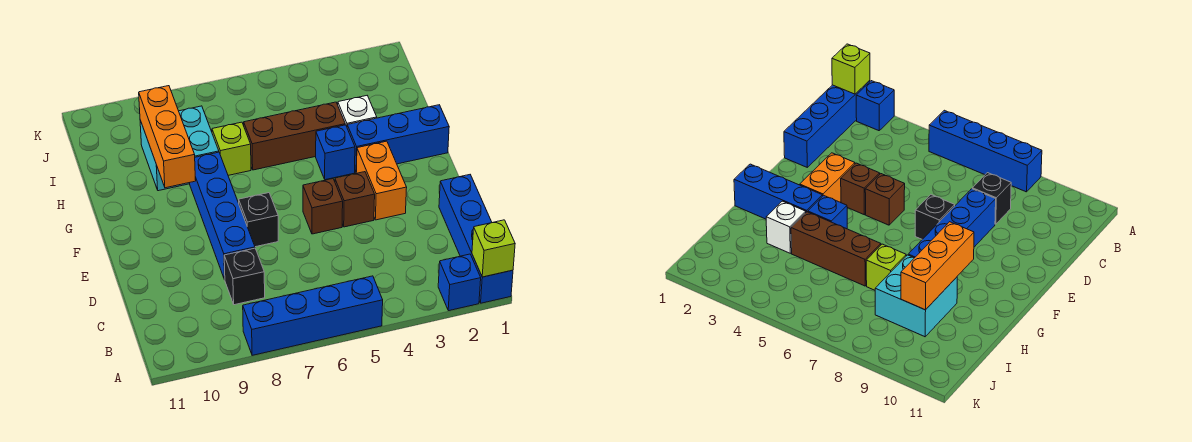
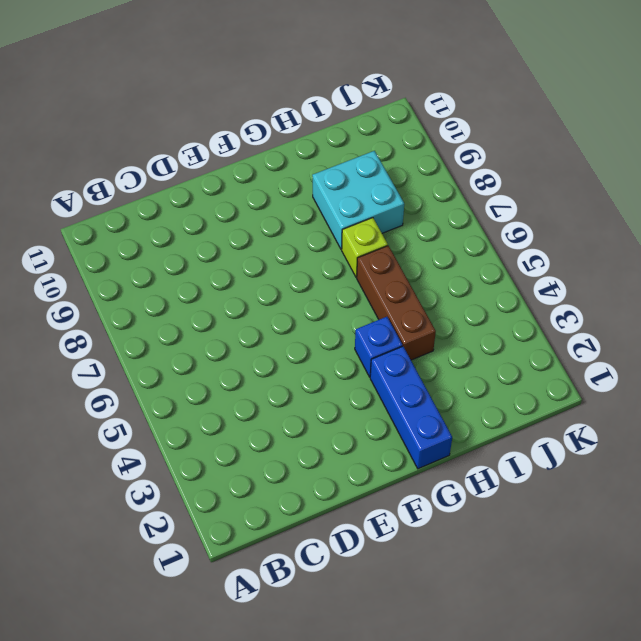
none -> blue 1x4 brick [439,175,513,303]
none -> blue 1x1 brick [438,254,481,311]
none -> blue 1x4 brick [243,276,383,355]

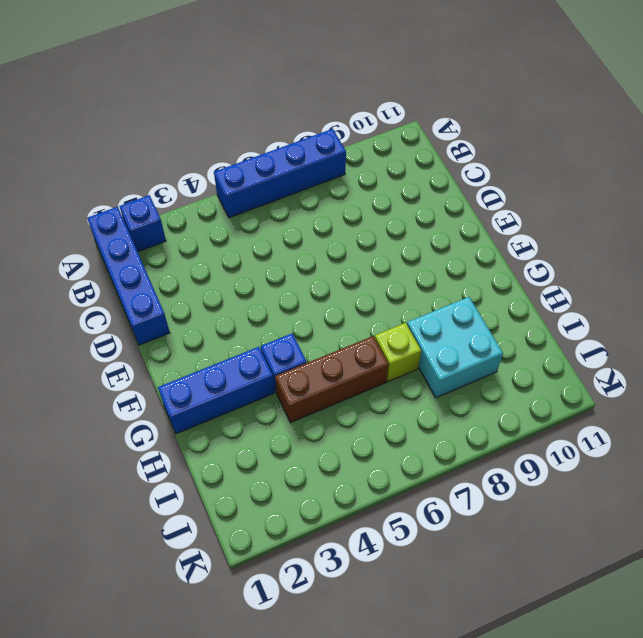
none -> black 1x1 brick [224,248,265,305]
none -> blue 1x4 brick [190,152,255,280]
none -> orange 1x2 brick [356,141,407,220]

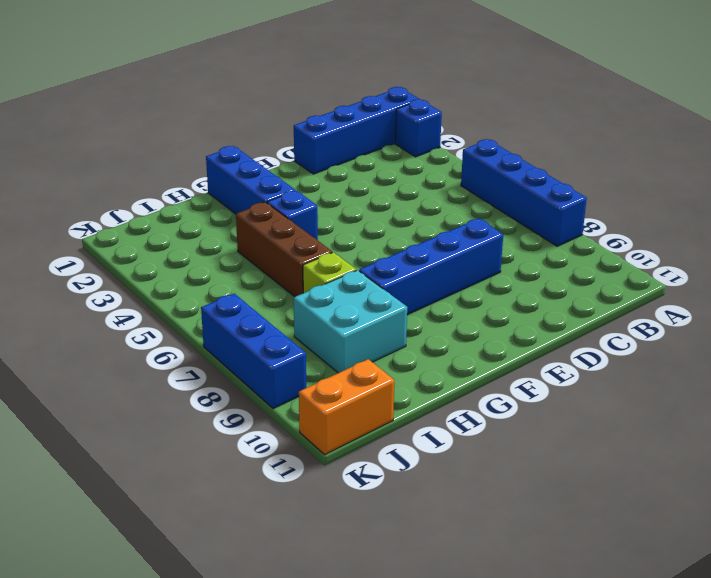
orange 1x2 brick [299,359,394,454] -> orange 1x2 brick moved to [356,141,407,220]
blue 1x3 brick [201,294,306,409] -> none
none -> black 1x1 brick [224,248,265,305]
none -> brown 1x1 brick [335,172,375,227]
none -> brown 1x1 brick [303,179,343,234]

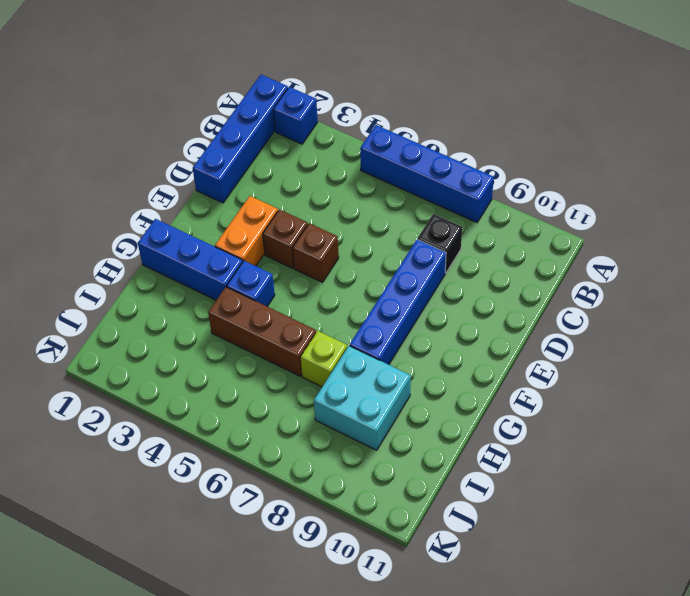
none -> black 1x1 brick [239,193,278,247]
none -> white 1x1 brick [338,96,377,126]
none -> lime 1x1 brick [472,220,515,277]

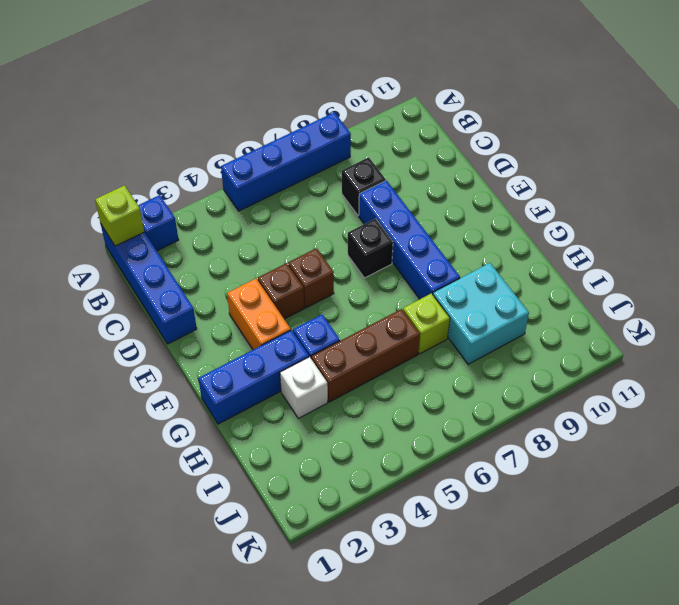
none -> orange 1x3 brick [139,86,196,188]

